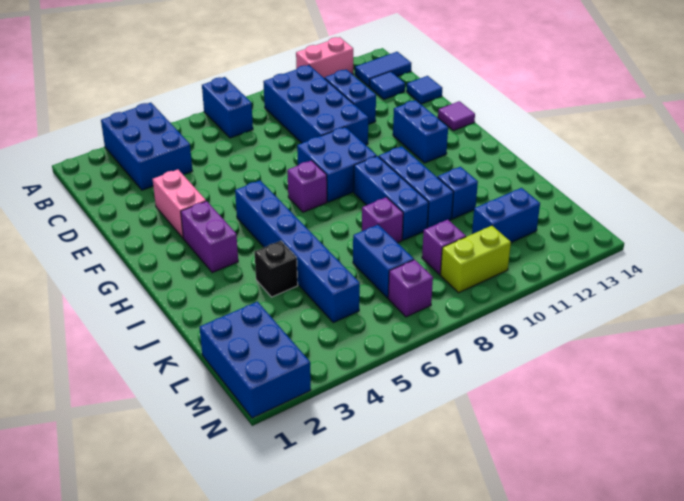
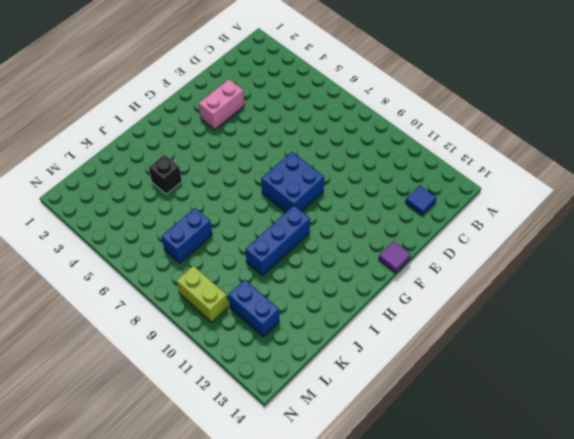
none -> blue 2x3 brick [101,103,192,190]
none -> blue 1x2 brick [202,77,253,138]
none -> pink 1x2 brick [296,37,353,78]

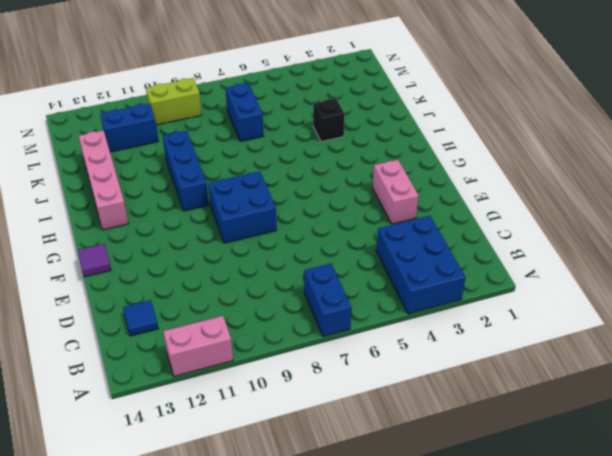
pink 1x4 brick [79,130,128,230] -> none
none -> blue 2x4 brick [263,65,368,145]
none -> blue 1x2 tile [355,52,411,87]
none -> blue 1x2 brick [325,69,376,124]

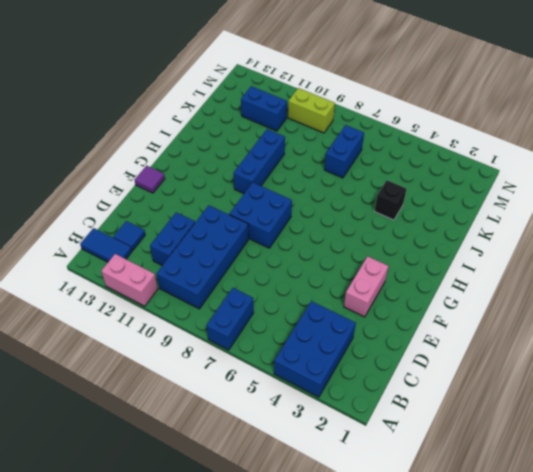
none -> blue 1x1 tile [407,76,442,104]
none -> blue 1x2 brick [393,100,448,163]
none -> purple 1x2 brick [181,201,238,273]

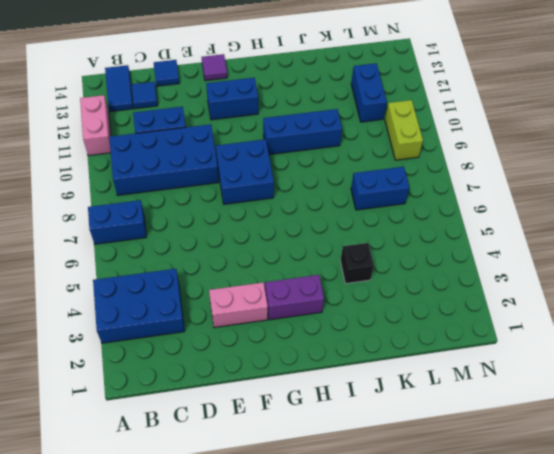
none -> blue 1x6 brick [235,181,360,323]
none -> purple 1x1 brick [287,160,327,212]
none -> blue 1x3 brick [354,156,429,240]

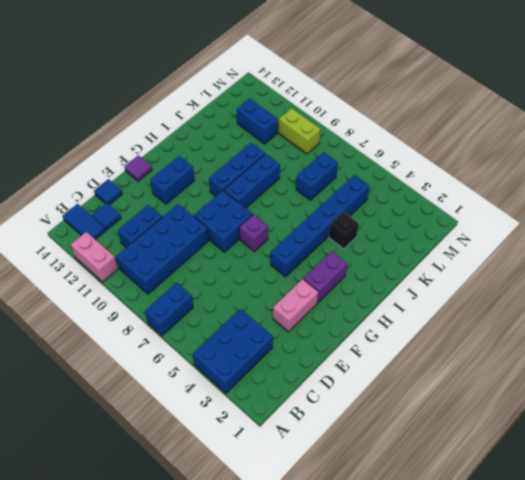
none -> purple 1x1 brick [362,197,403,243]
none -> blue 1x1 brick [437,167,478,219]
none -> blue 2x3 brick [200,302,311,418]

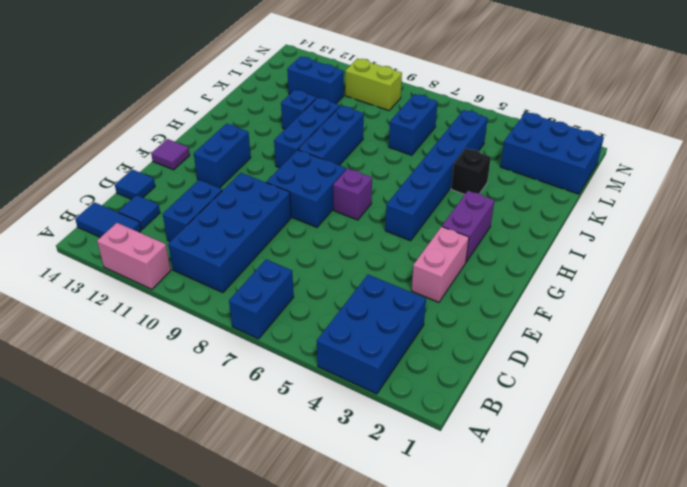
blue 2x3 brick [500,112,604,194] -> blue 2x3 brick turned to [200,302,311,418]
none -> purple 1x1 brick [362,197,403,243]
none -> purple 1x1 brick [422,220,466,274]
none -> purple 1x1 brick [388,260,433,317]

